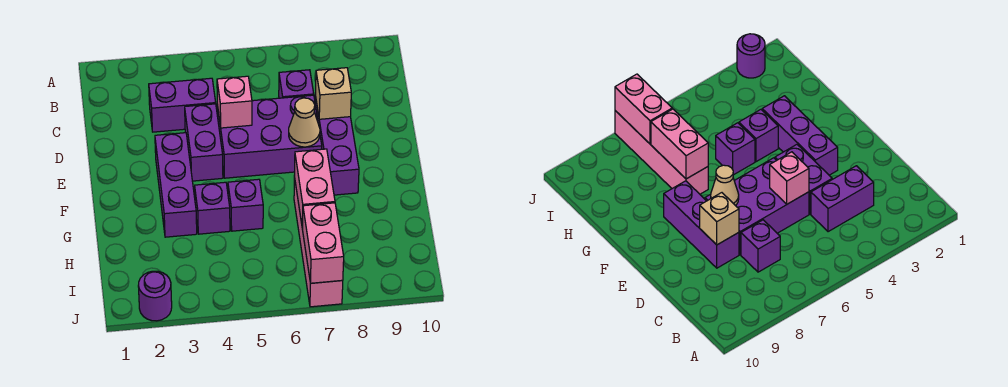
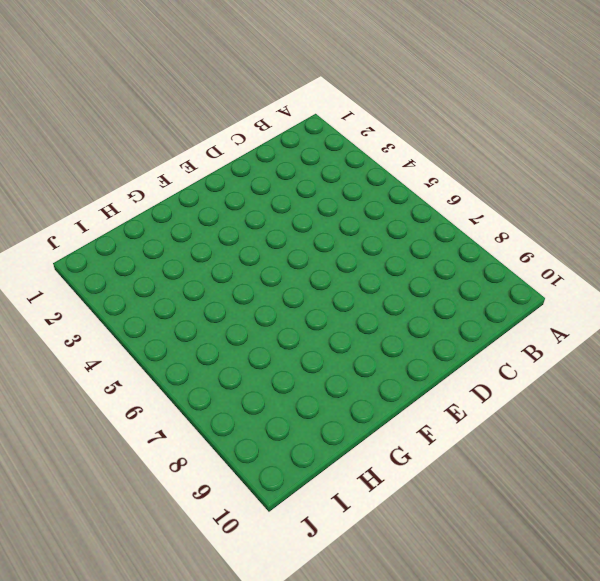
none -> purple 1x2 brick [149,78,216,132]
none -> purple 1x1 brick [279,70,314,98]
none -> purple 1x2 brick [185,104,223,181]

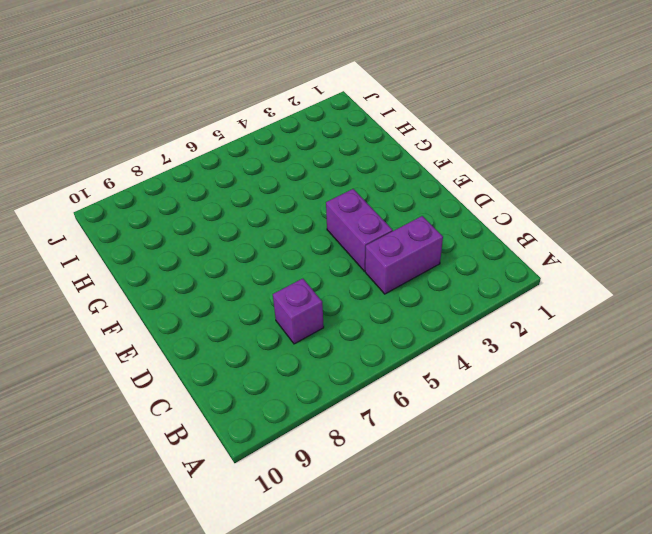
none -> purple 2x3 brick [217,95,322,178]
none -> purple 1x3 brick [315,96,359,195]
none -> purple 1x3 brick [155,133,197,237]

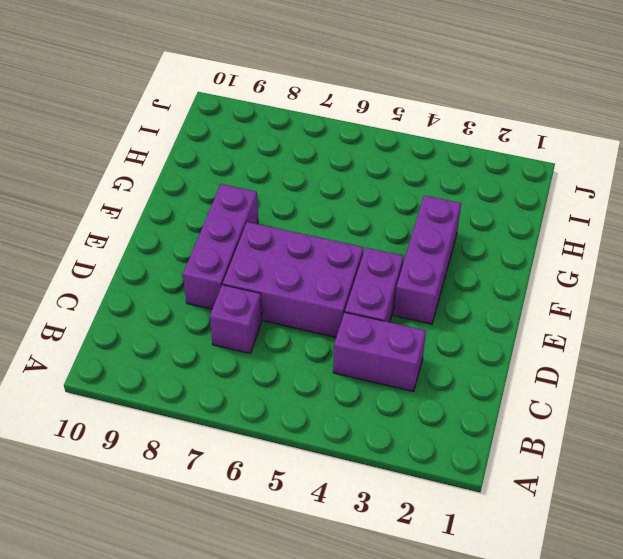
none -> purple 1x1 brick [195,182,230,234]
none -> purple 1x1 brick [228,179,263,231]
none -> pink 1x4 brick [294,177,343,307]

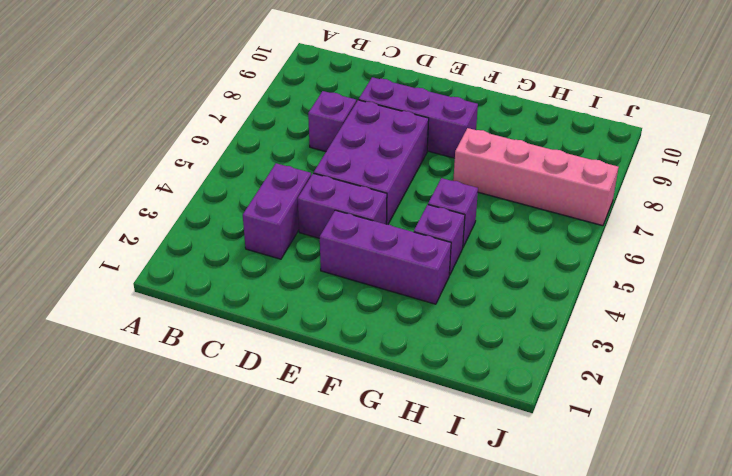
none -> purple 1x1 round brick [138,271,172,321]
none -> pink 1x1 brick [217,76,252,128]
none -> tan 1x1 brick [315,68,351,119]

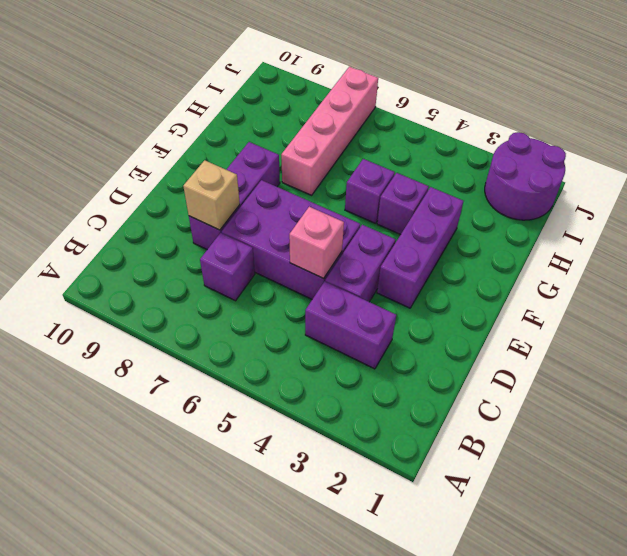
purple 2x2 round brick [485,132,566,220] -> purple 1x1 round brick [138,271,172,321]
none -> tan 1x1 cone [289,98,320,147]
none -> pink 1x2 brick [294,149,335,228]
none -> pink 1x2 brick [302,203,344,283]

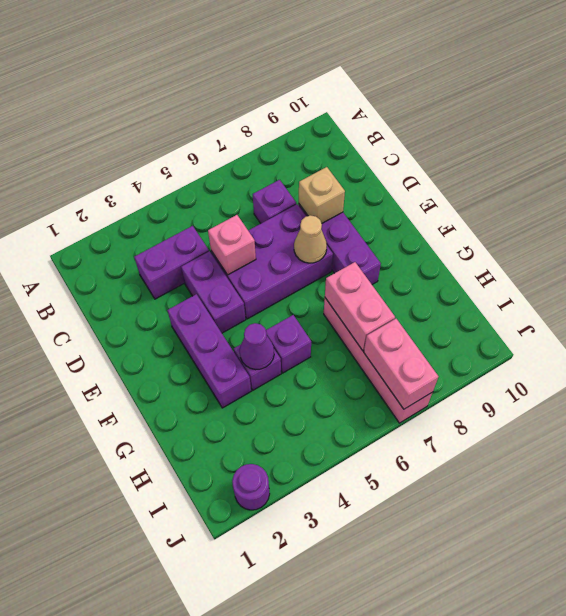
purple 1x1 cone [240,323,274,370] -> none

